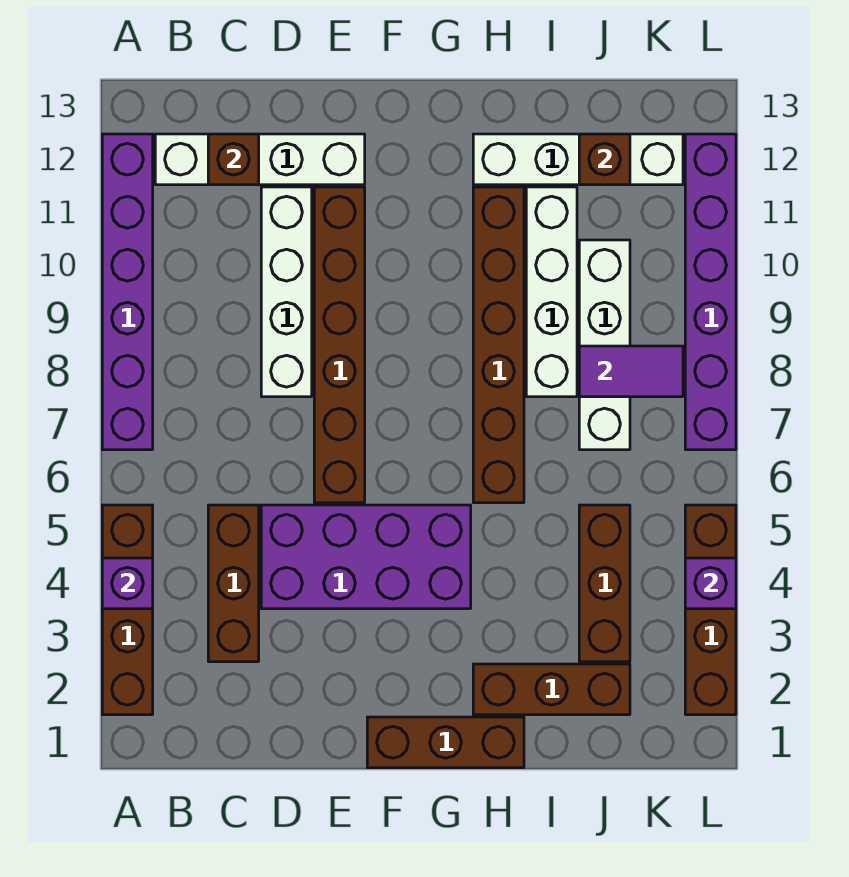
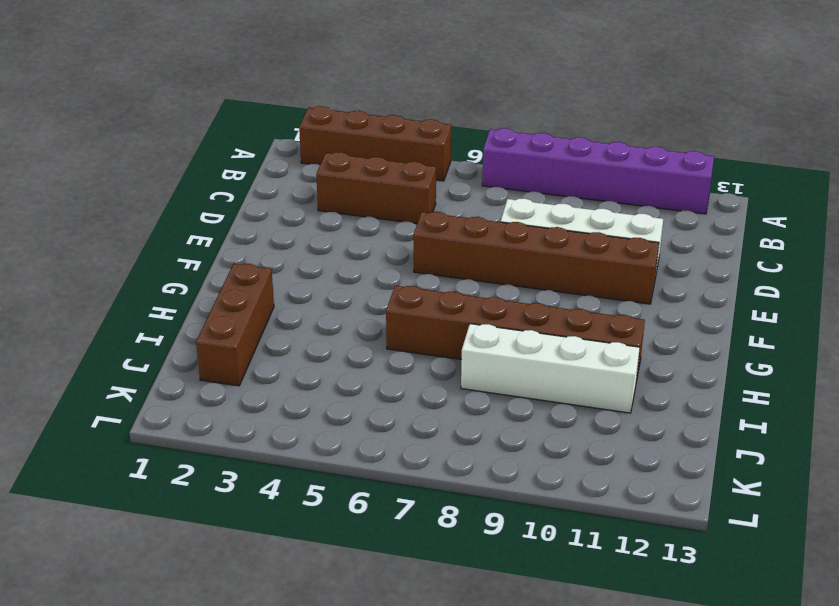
none -> white 1x4 brick [155,134,365,185]
none -> purple 2x4 brick [261,505,471,609]
none -> brown 1x3 brick [367,717,524,768]

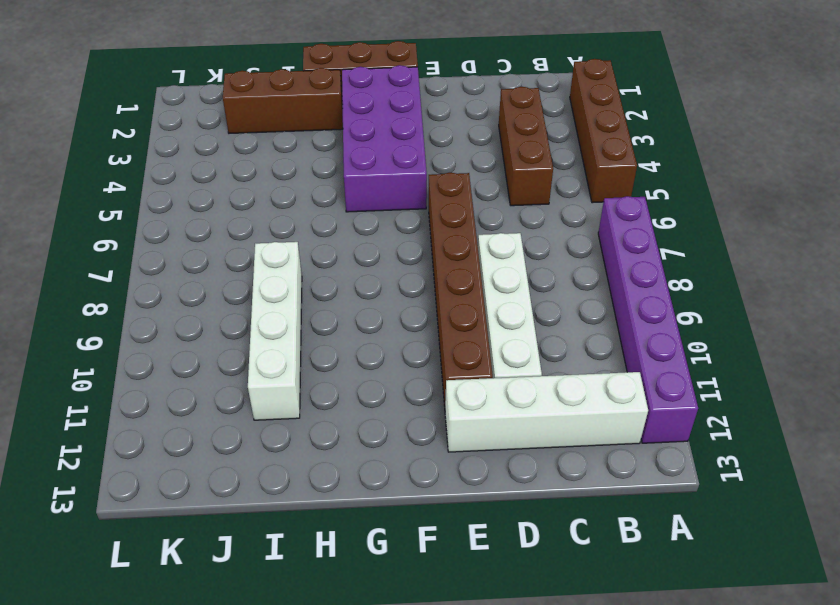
purple 2x4 brick [342,65,427,212] -> purple 2x4 brick turned to [261,505,471,609]
none -> brown 1x6 brick [473,187,524,503]
none -> white 1x4 brick [473,134,683,185]
none -> brown 1x3 brick [579,505,630,662]

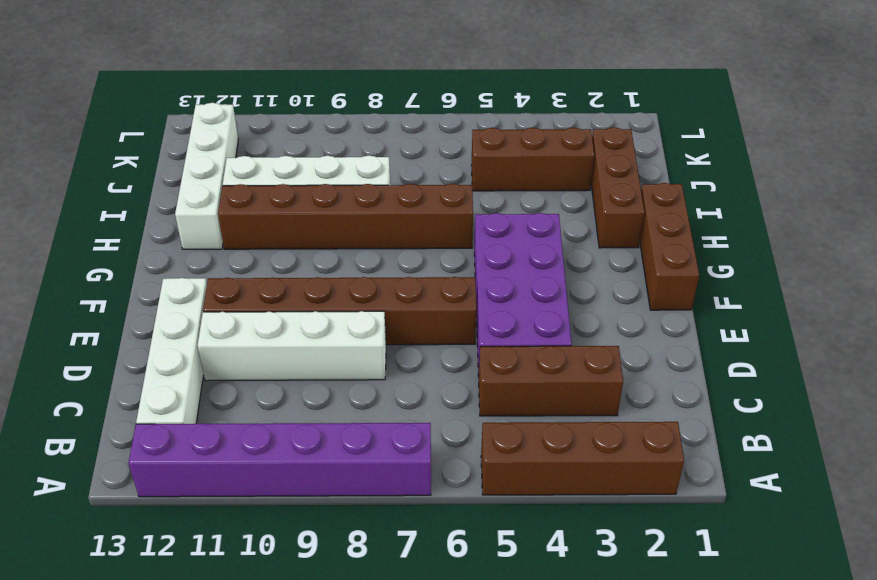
none -> white 1x4 brick [579,240,630,450]
none -> brown 1x4 brick [685,505,736,715]
none -> purple 1x6 brick [685,134,736,450]

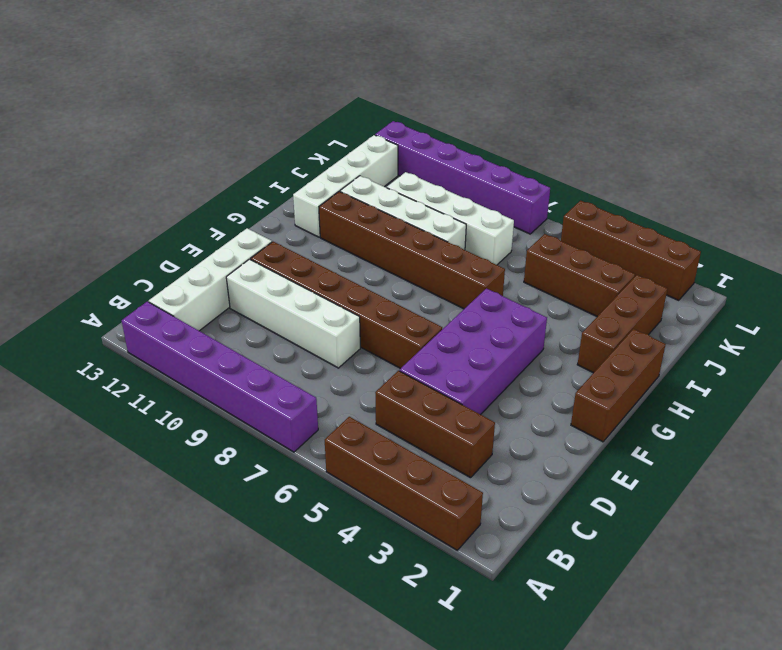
none -> purple 1x1 brick [102,558,153,609]
none -> brown 1x1 brick [208,134,259,185]
none -> purple 1x2 tile [579,346,683,397]

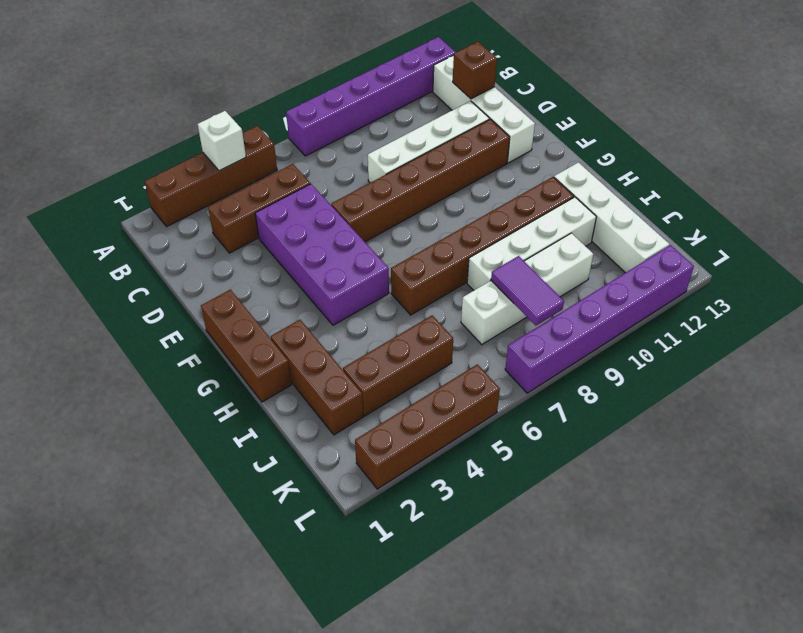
white 1x1 brick [198,111,246,171] -> purple 1x1 brick [102,558,153,609]
none -> brown 1x1 brick [579,134,630,185]
none -> purple 1x1 brick [685,558,736,609]

